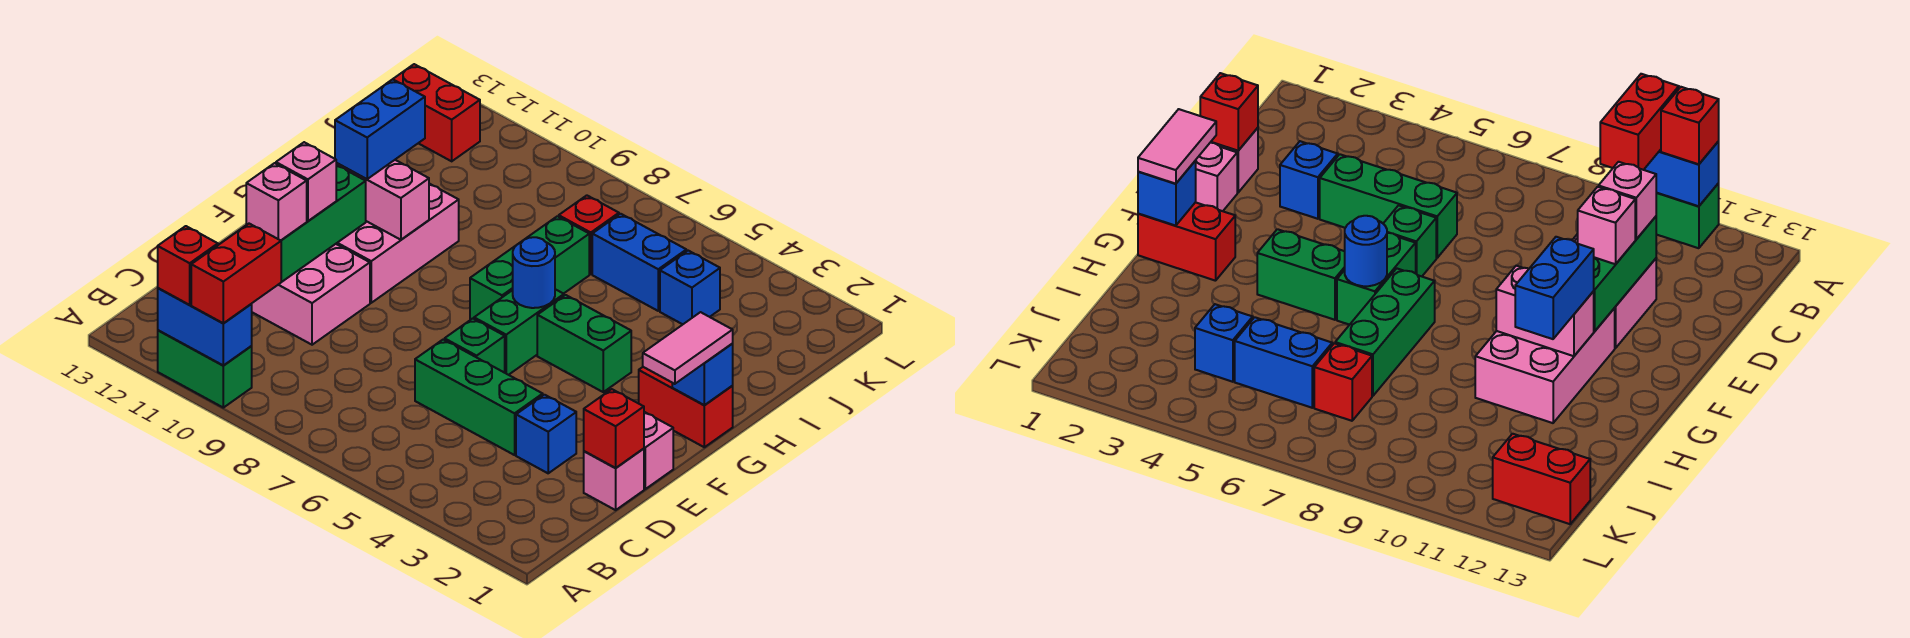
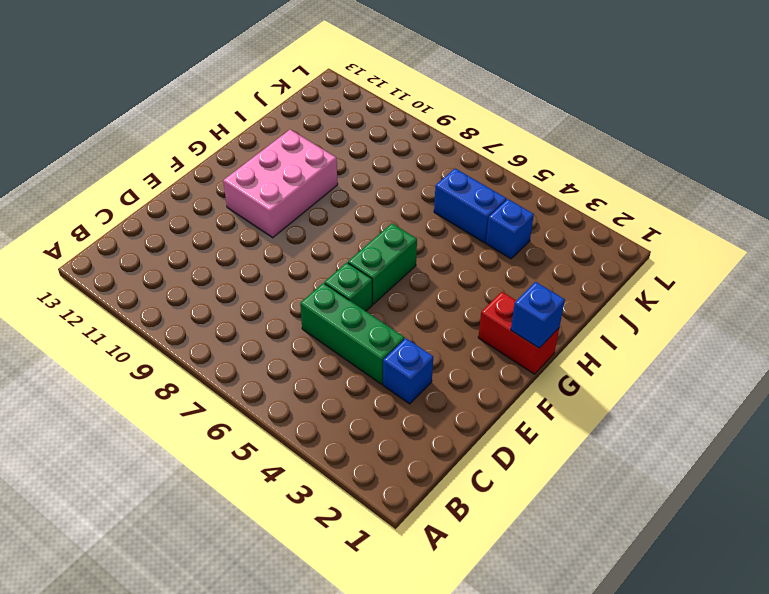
none -> green 1x2 brick [158,330,252,408]
none -> pink 1x1 brick [584,449,644,510]
none -> pink 2x2 brick [252,244,370,345]

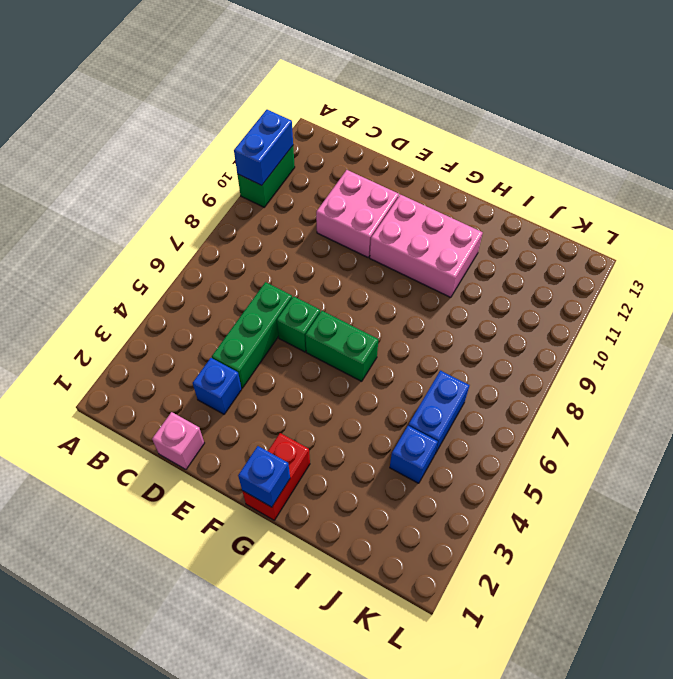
none -> pink 1x1 brick [644,412,673,489]
none -> green 1x2 brick [537,295,631,392]
none -> green 1x3 brick [470,216,589,320]

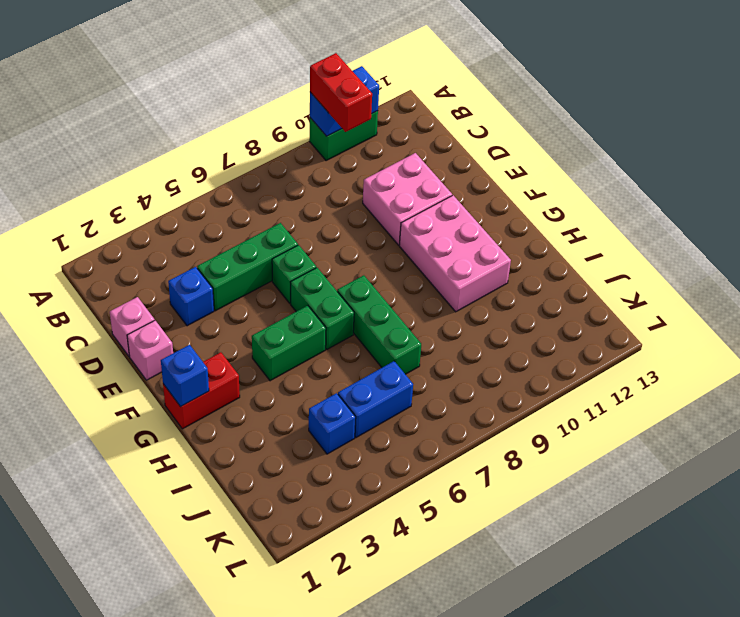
none -> red 1x1 brick [559,195,619,274]
none -> red 1x2 brick [393,64,480,161]
none -> red 1x1 brick [584,389,644,468]

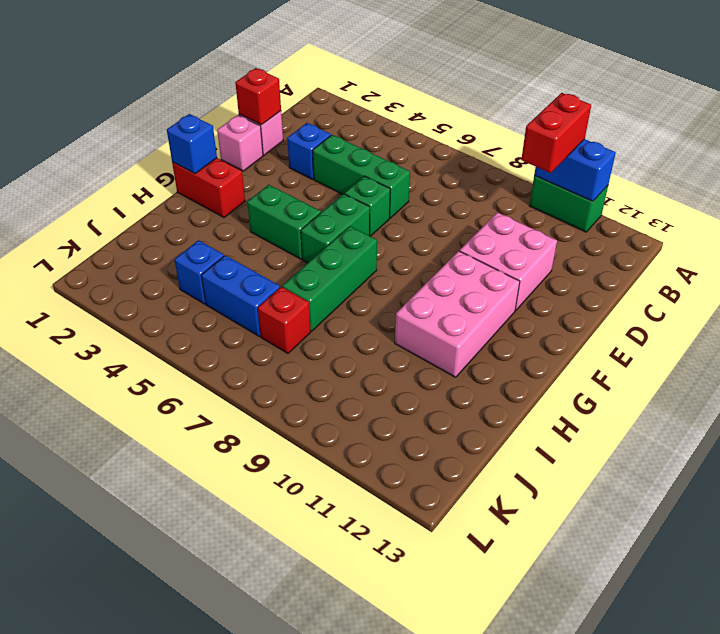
none -> red 1x2 brick [393,64,480,161]
none -> green 1x3 brick [281,165,366,282]
none -> blue 1x1 round brick [513,237,555,308]

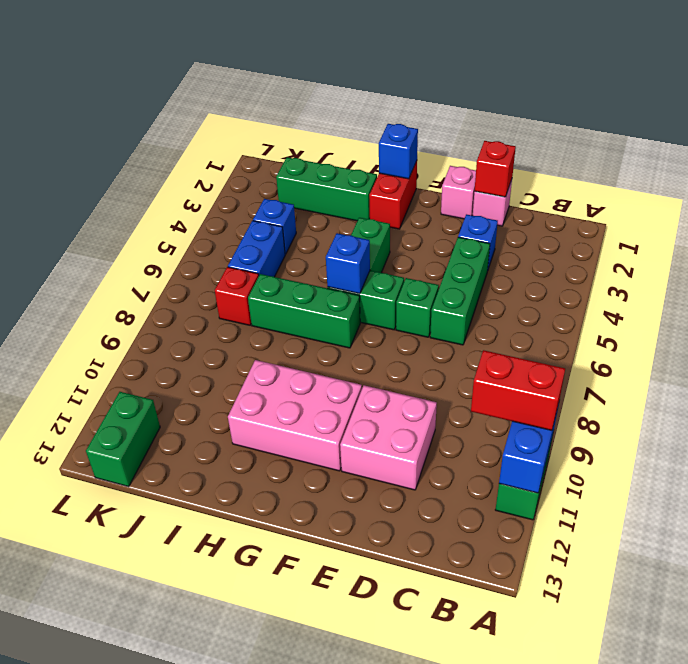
blue 1x1 brick [326,233,370,294] -> blue 1x1 round brick [513,237,555,308]
green 1x3 brick [276,157,377,221] -> green 1x3 brick moved to [281,165,366,282]
green 1x2 brick [86,392,160,487] -> red 1x2 brick [393,64,480,161]
none -> pink 1x2 brick [336,160,429,240]
none -> red 1x1 brick [158,226,218,305]
none -> pink 1x1 brick [246,163,307,240]

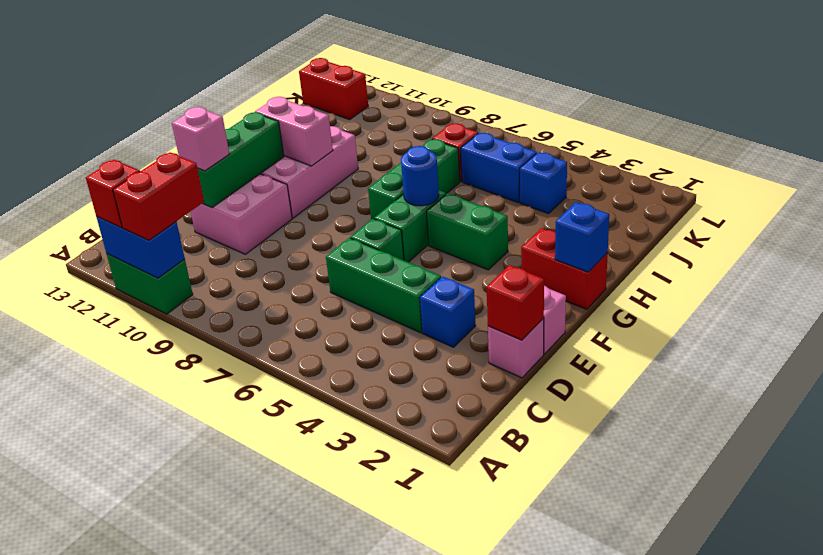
none -> pink 1x1 brick [276,142,336,221]
none -> pink 1x2 tile [643,312,733,384]
none -> blue 1x2 brick [335,79,425,179]

